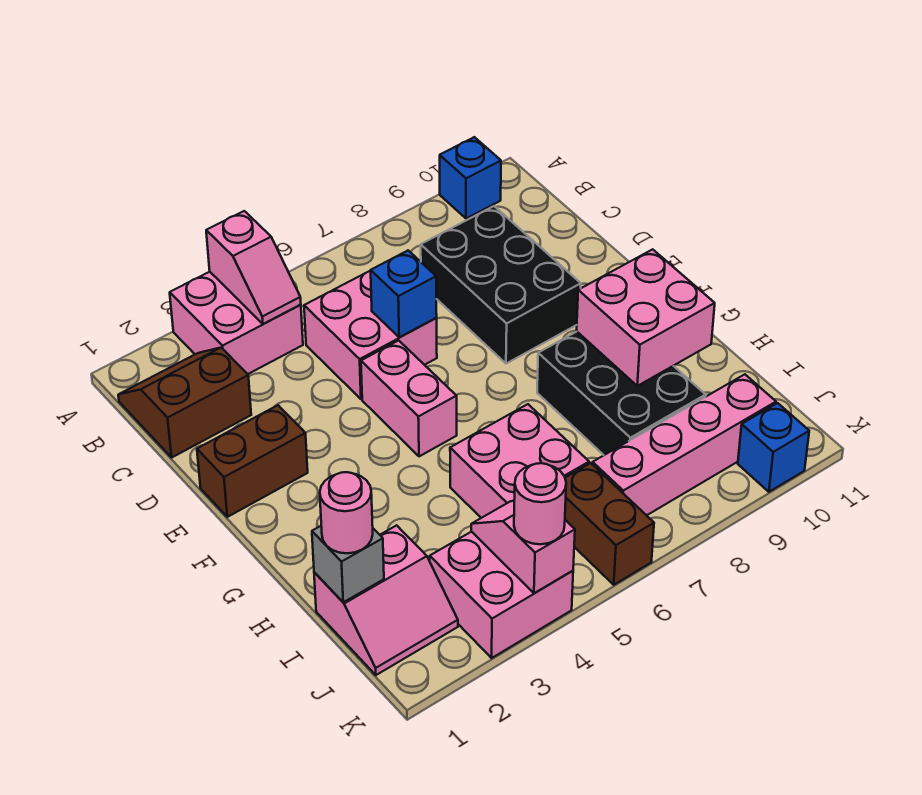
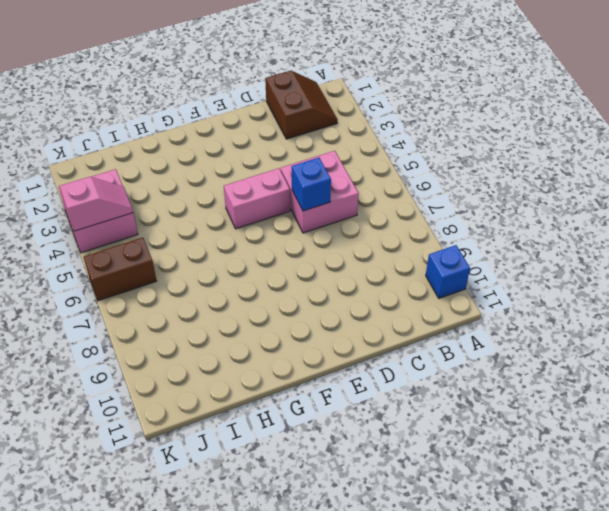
none -> pink 2x2 brick [170,272,303,374]
none -> black 2x3 brick [421,206,581,364]
none -> brown 1x2 brick [197,405,308,517]

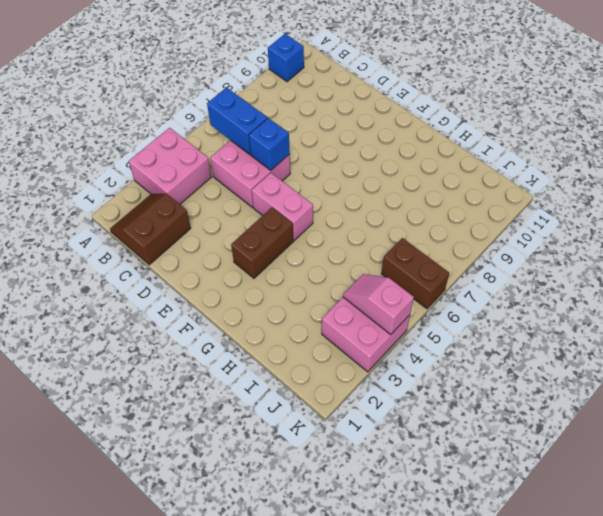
blue 1x2 brick [207,88,267,155] -> none
brown 1x2 brick [231,208,294,278] -> brown 1x2 brick moved to [197,405,308,517]
none -> black 2x3 brick [421,206,581,364]
none -> black 2x3 brick [537,332,706,455]
none -> pink 2x2 brick [450,404,589,518]

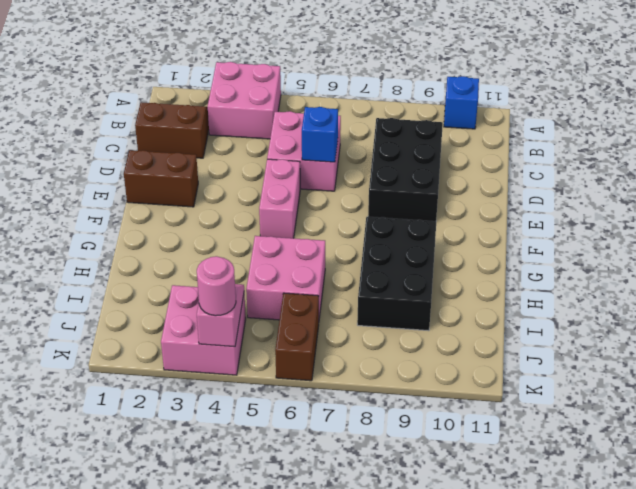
none -> pink 2x2 slope [314,525,458,675]
none -> pink 1x4 brick [593,374,776,515]
none -> blue 1x1 brick [738,403,809,492]

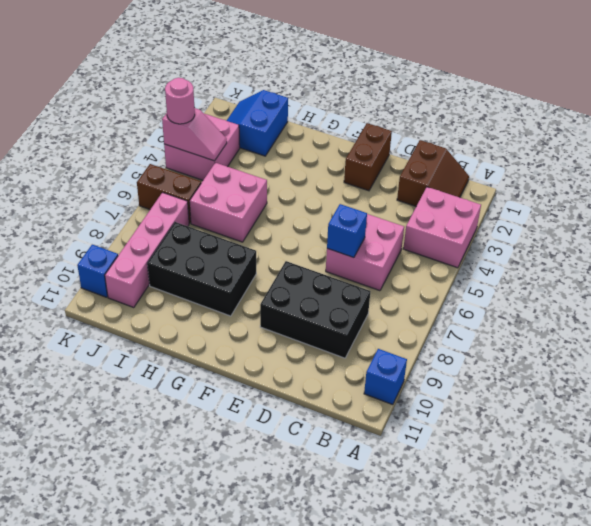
blue 2x2 slope [227,90,288,156] -> pink 2x2 slope [314,525,458,675]
none -> pink 1x2 brick [361,340,457,456]
none -> pink 1x2 slope [206,211,301,324]
none -> pink 2x2 brick [577,249,715,386]

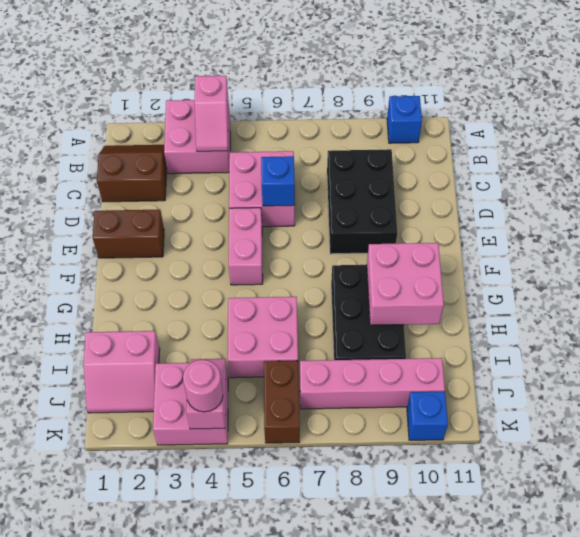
none -> grey 1x1 brick [312,526,384,602]
none -> pink 1x1 round brick [320,472,373,553]

